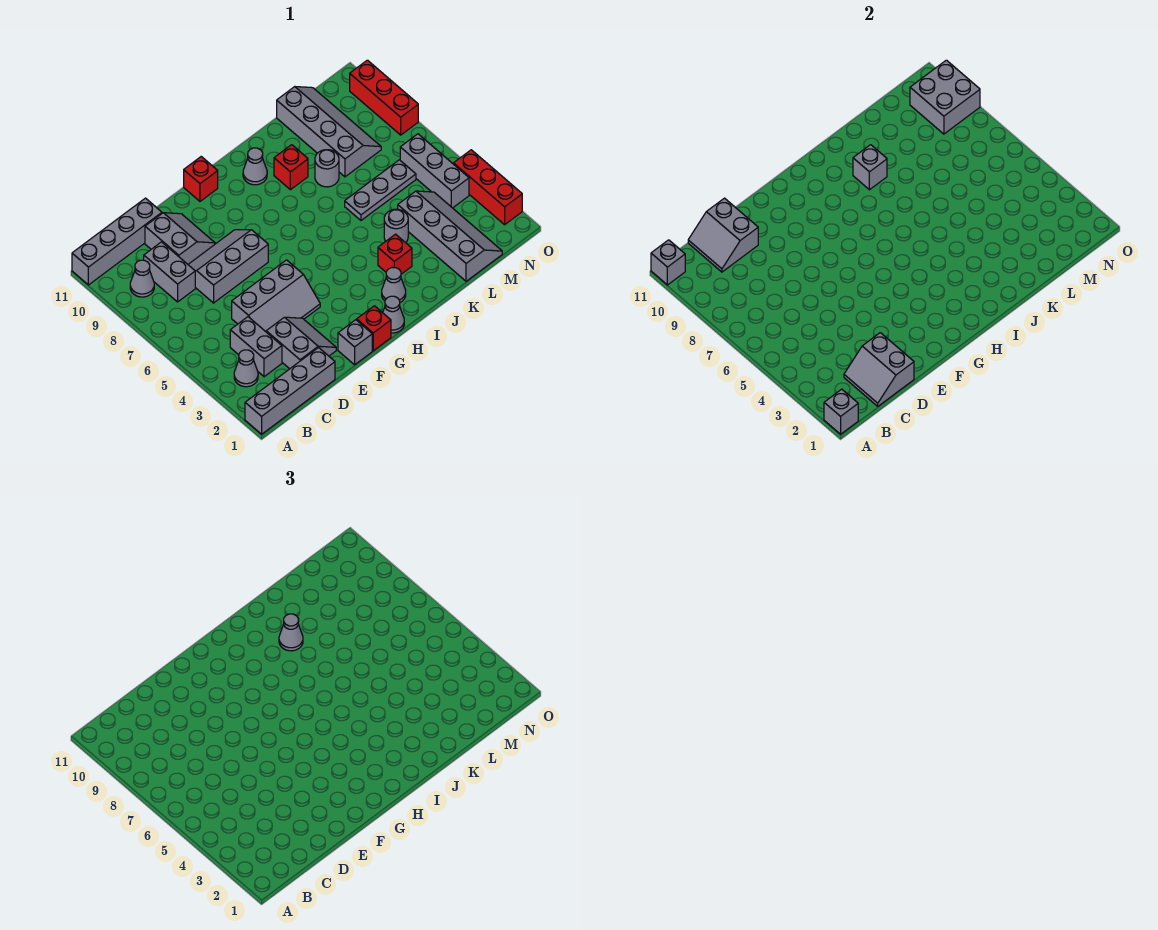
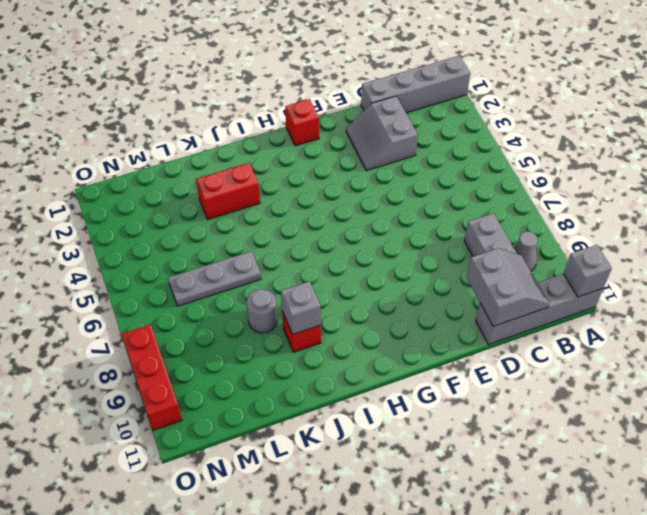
red 1x2 brick [196,163,260,219] -> red 1x1 brick [378,234,412,274]
none -> grey 1x1 cone [234,350,258,387]
none -> grey 1x2 brick [230,317,282,377]
none -> grey 2x3 slope [232,260,320,332]
none -> grey 2x3 slope [188,230,268,303]

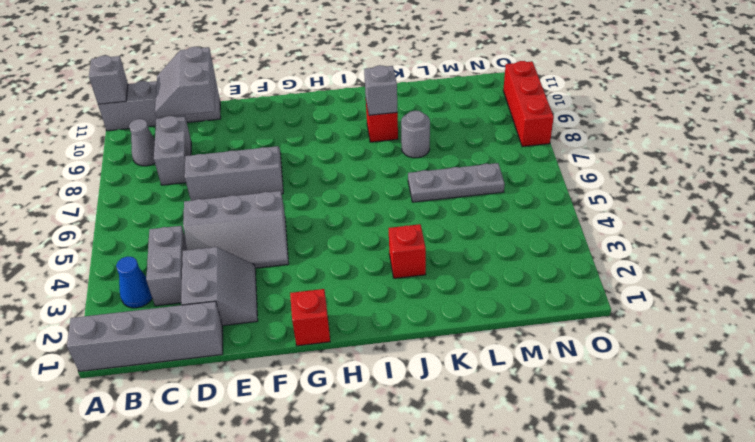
blue 1x1 cone [116,257,152,308] -> grey 1x1 cone [234,350,258,387]
none -> grey 2x2 slope [145,213,215,264]
none -> grey 1x1 brick [338,320,372,365]
none -> red 1x1 brick [184,157,218,201]
none -> grey 1x1 cone [383,296,404,333]

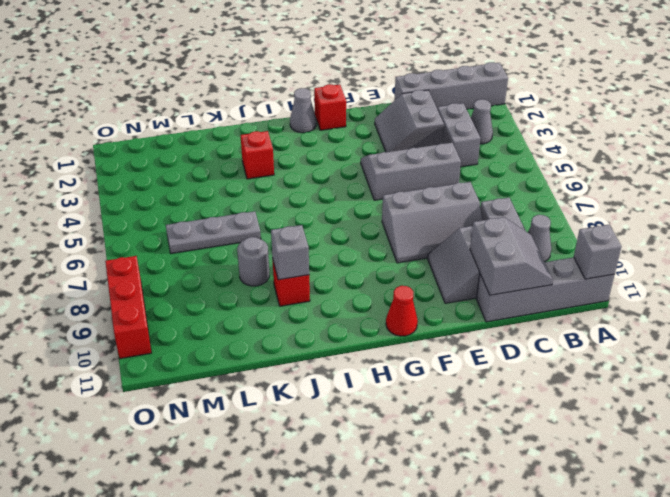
red 1x1 cone [386,286,418,336] -> red 1x1 brick [184,157,218,201]
none -> grey 1x1 brick [338,320,372,365]
none -> grey 1x1 cone [382,268,406,303]
none -> grey 1x1 cone [243,148,267,185]
none -> grey 1x1 round brick [384,209,408,243]

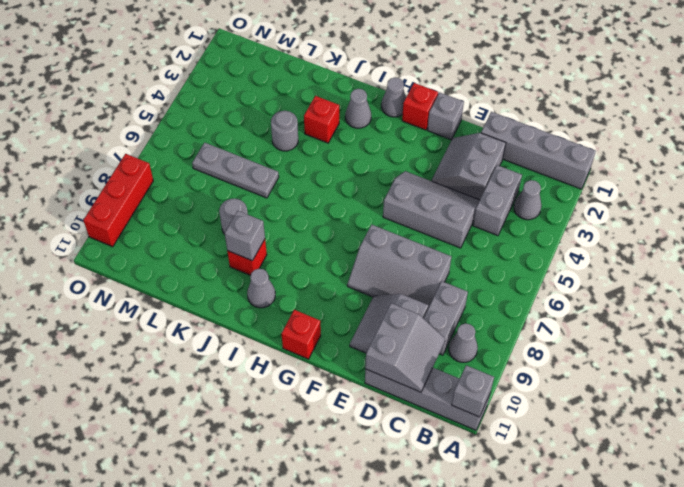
none -> grey 2x4 slope [398,191,502,281]
none -> grey 2x4 slope [277,87,381,177]
none -> grey 1x3 brick [400,134,469,208]
none -> red 1x3 brick [454,150,522,225]

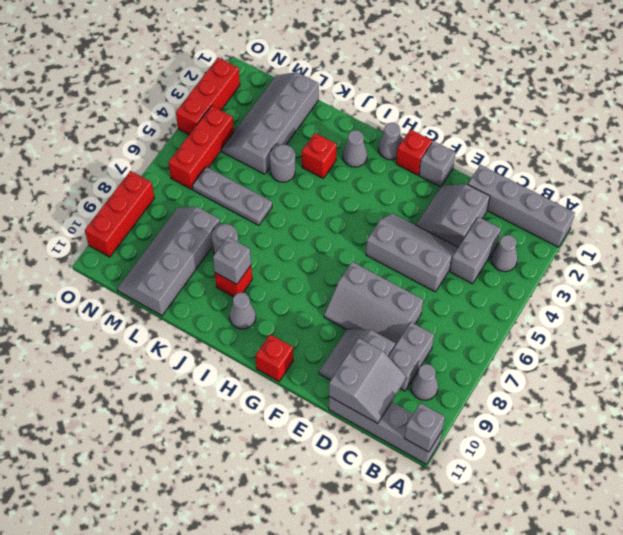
red 1x3 brick [169,106,234,189] -> grey 1x3 brick [400,134,469,208]
none -> grey 1x1 brick [824,389,858,434]
none -> grey 2x2 slope [844,333,914,406]
none -> grey 2x2 brick [910,60,980,134]
none -> grey 1x1 cone [279,614,303,651]

